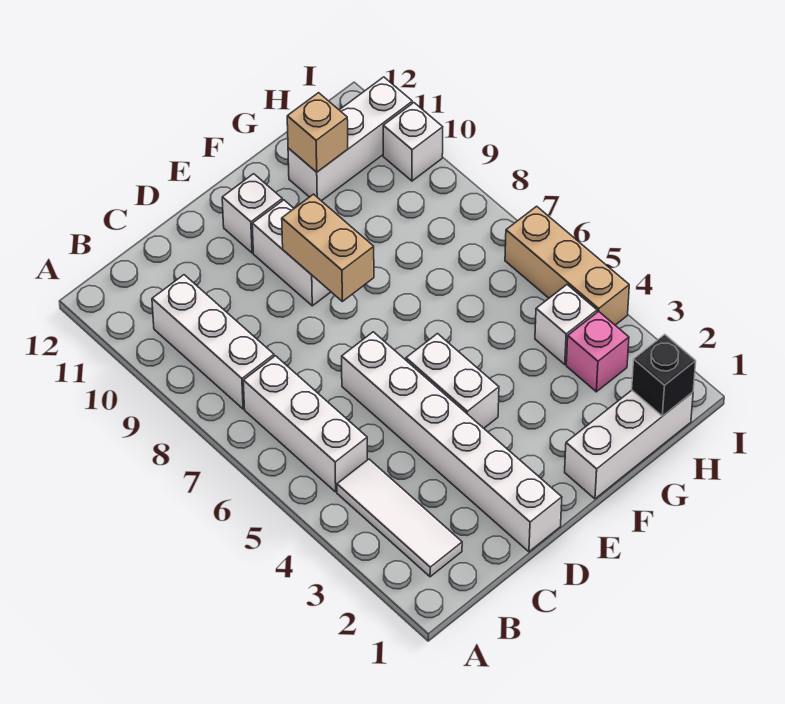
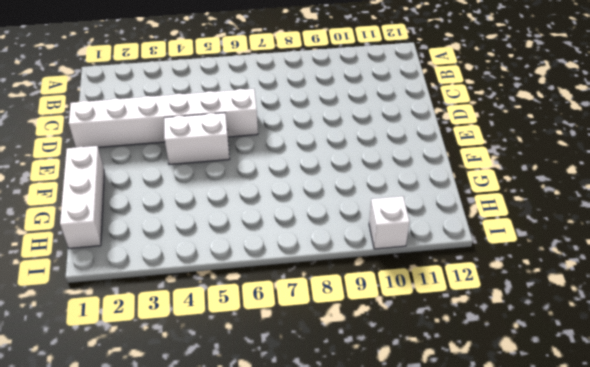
none -> white 1x3 tile [337,459,462,577]
none -> white 1x3 brick [243,356,367,492]
none -> white 1x3 brick [152,275,274,409]

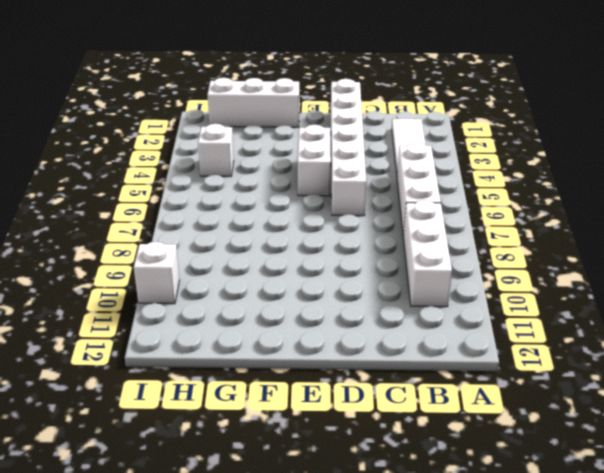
none -> white 1x2 brick [252,200,331,306]
none -> white 1x1 brick [222,174,282,253]
none -> white 1x3 brick [288,77,412,201]

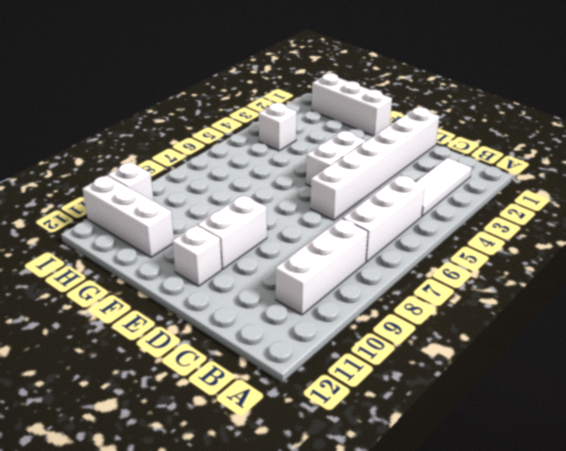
none -> pink 1x1 brick [566,311,629,392]
none -> tan 1x3 brick [505,206,629,325]
none -> tan 1x2 brick [282,194,374,301]

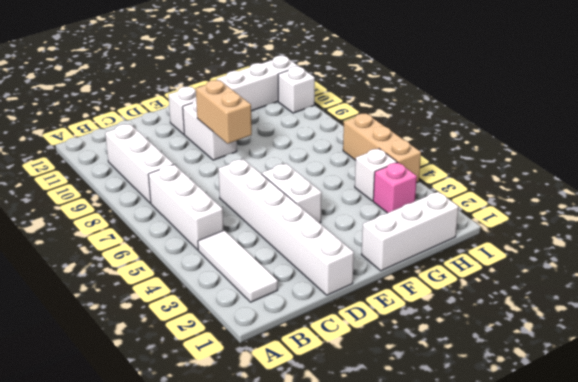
none -> tan 1x1 brick [287,93,348,172]
none -> black 1x1 brick [632,335,696,416]

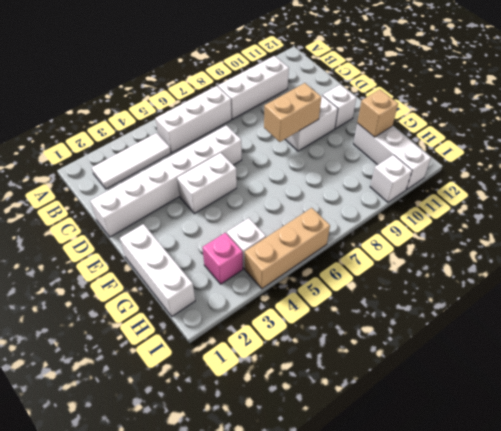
none -> black 1x1 brick [632,335,696,416]

